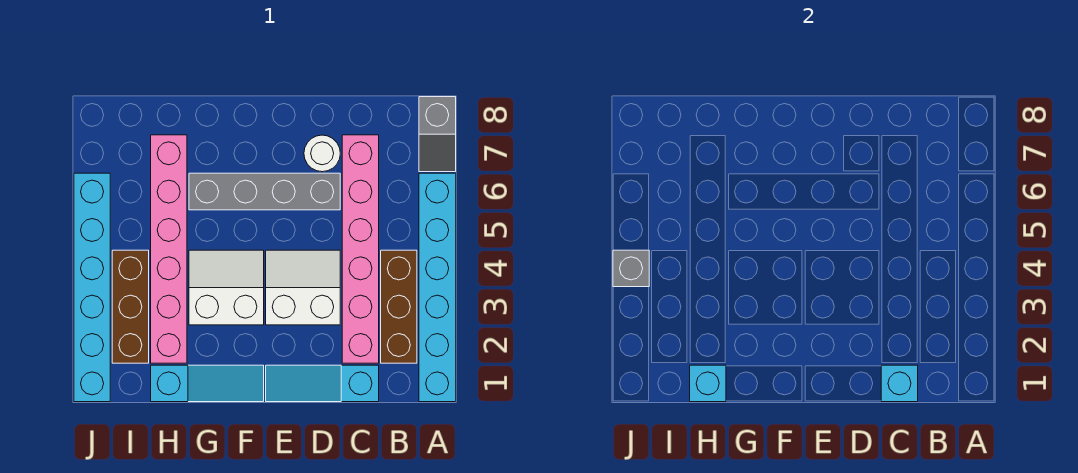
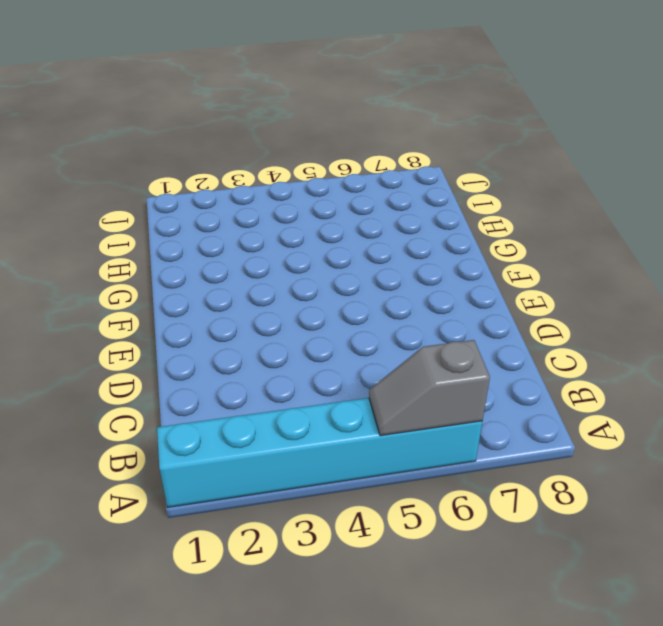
grey 1x2 slope [369,340,490,436] -> grey 1x2 slope moved to [419,97,456,172]
none -> brown 1x3 brick [381,250,417,363]
none -> cyan 1x3 slope [266,365,379,402]
none -> pink 1x6 brick [342,135,379,363]

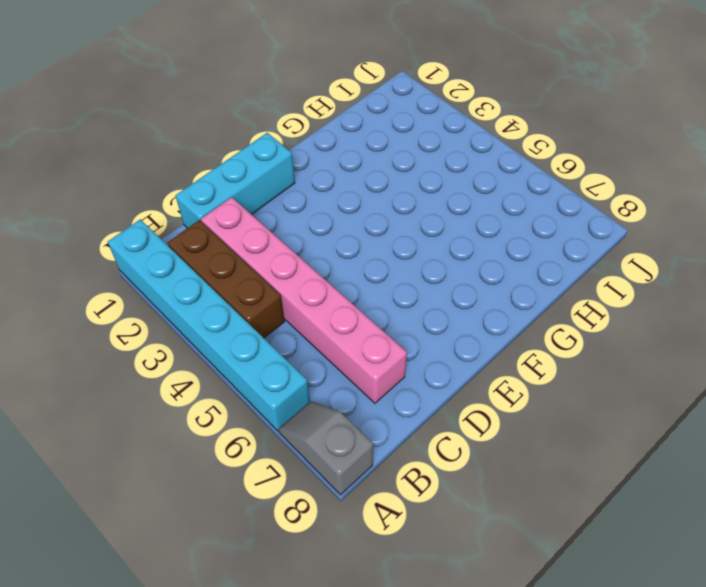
cyan 1x3 brick [176,133,295,228] -> cyan 1x3 slope [266,365,379,402]
none -> white 2x2 slope [266,250,340,325]
none -> grey 1x4 brick [189,173,340,210]
none -> white 1x1 round brick [304,135,340,172]

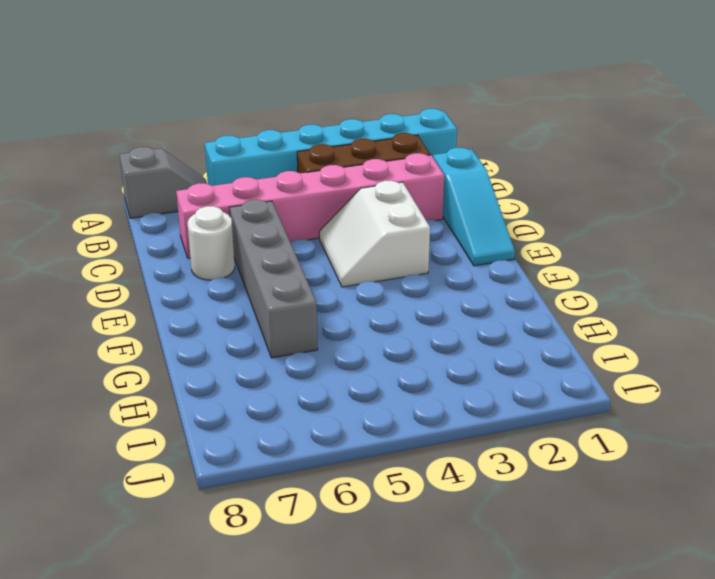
none -> cyan 1x3 slope [151,365,264,402]
none -> white 2x2 slope [189,250,264,325]
none -> pink 1x6 brick [151,135,187,363]

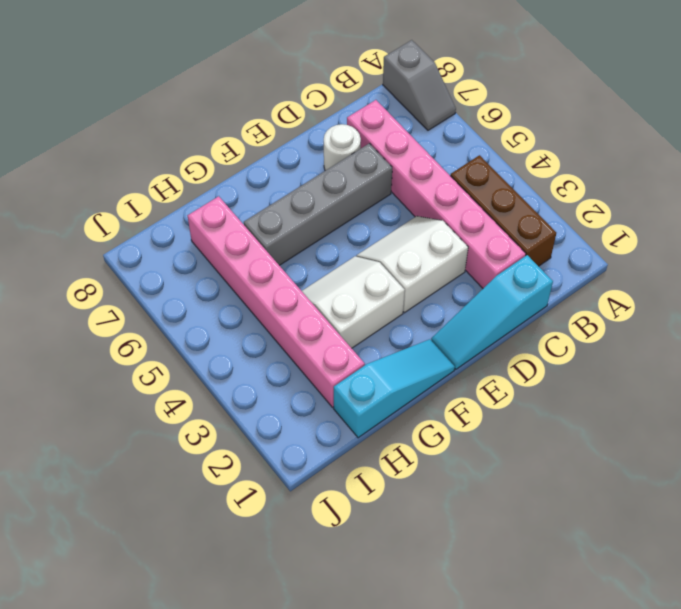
none -> cyan 1x6 brick [419,173,456,402]
none -> brown 1x3 brick [112,250,149,363]
none -> cyan 1x6 brick [74,173,110,402]

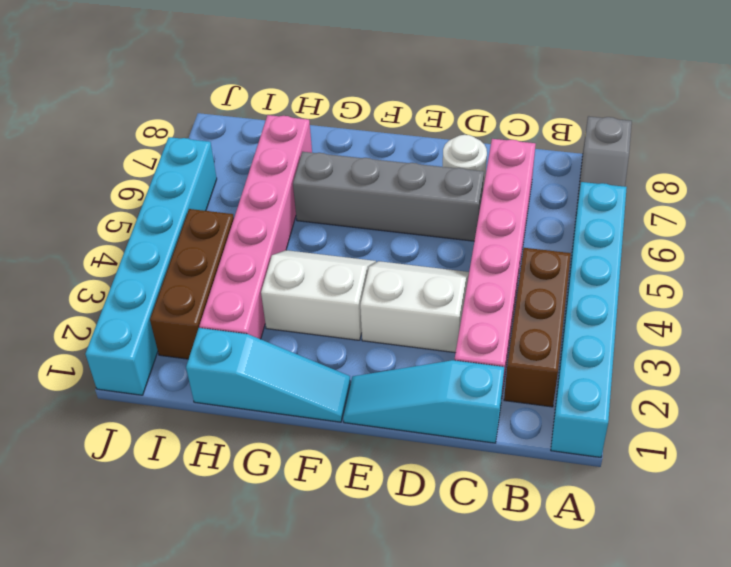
none -> cyan 1x1 brick [881,365,918,402]
none -> cyan 1x1 brick [690,365,726,402]
none -> grey 1x1 brick [613,250,649,287]

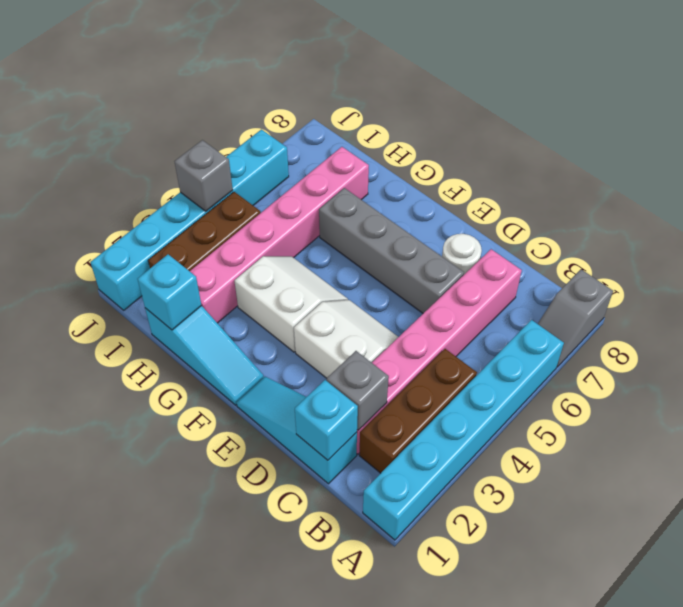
grey 1x1 brick [327,351,389,430] -> none

